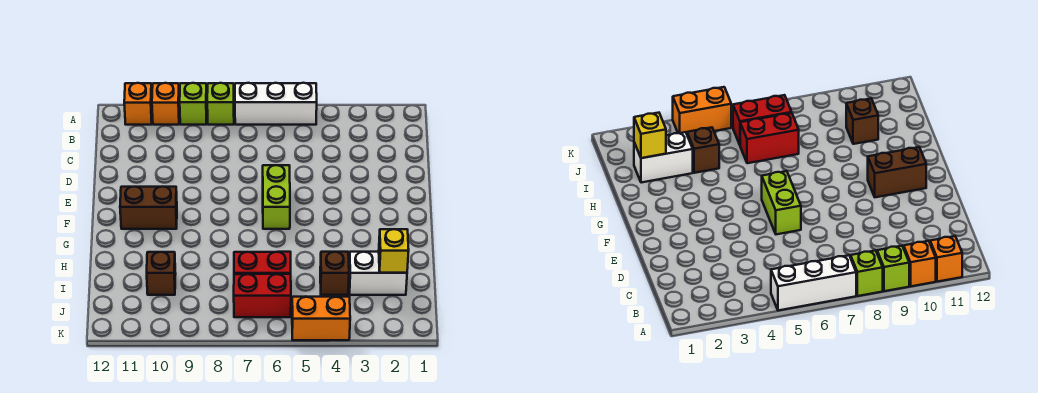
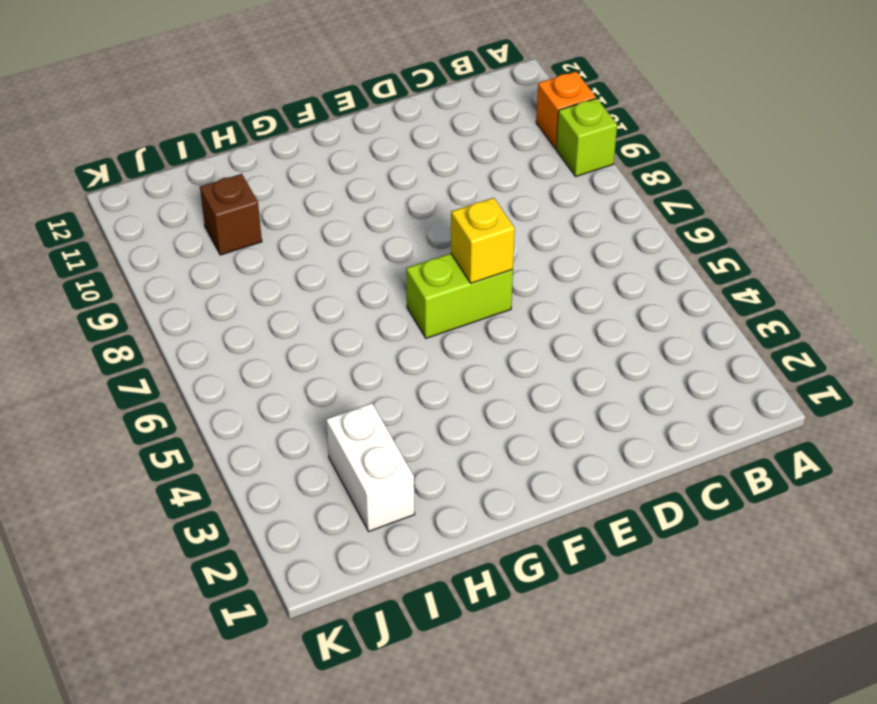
yellow 1x1 brick [451,198,515,283] -> yellow 1x1 brick moved to [379,229,409,273]
none -> white 1x3 brick [235,83,317,125]
none -> lime 1x1 brick [207,83,234,125]
none -> orange 1x1 brick [124,83,152,125]

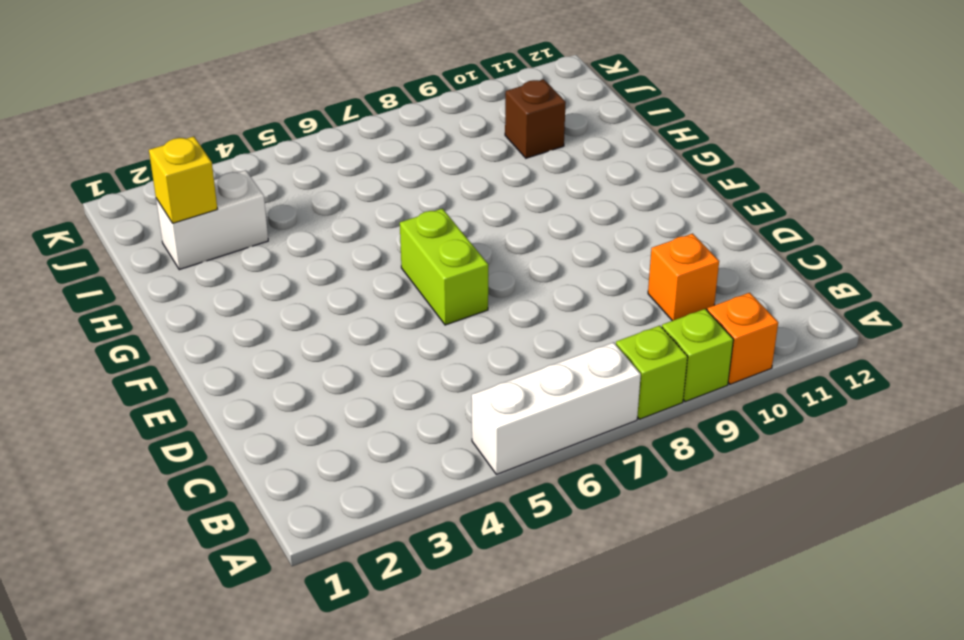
orange 1x1 brick [648,233,719,321] -> orange 1x1 brick moved to [124,83,152,125]
none -> brown 1x2 brick [120,186,177,229]
none -> brown 1x1 brick [320,252,349,295]
none -> red 1x2 brick [234,252,291,274]

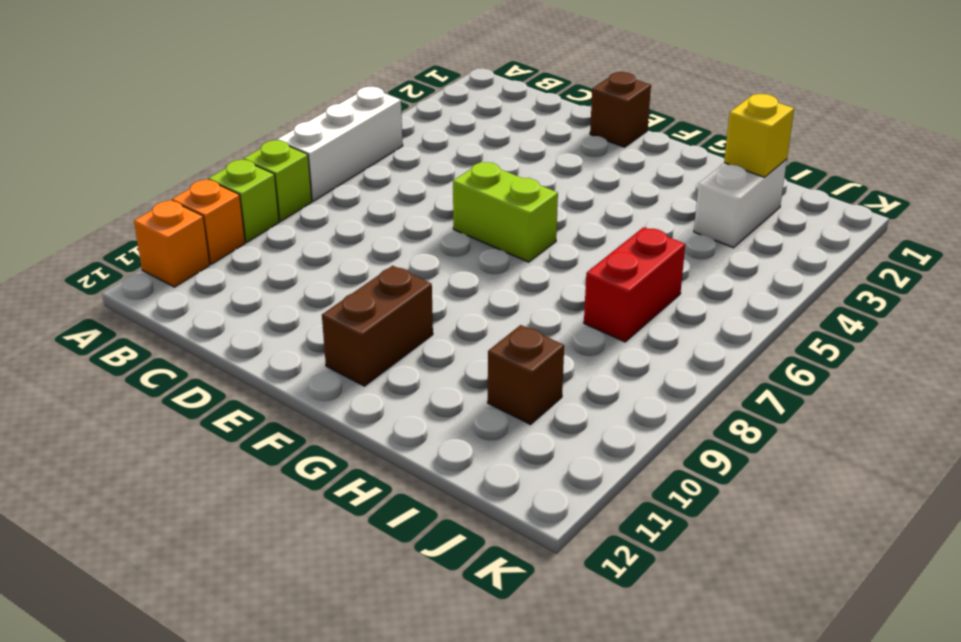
brown 1x1 brick [590,72,651,147] -> brown 1x1 brick moved to [320,252,349,295]
none -> red 1x2 brick [234,274,291,317]
none -> orange 1x2 brick [292,297,350,340]

